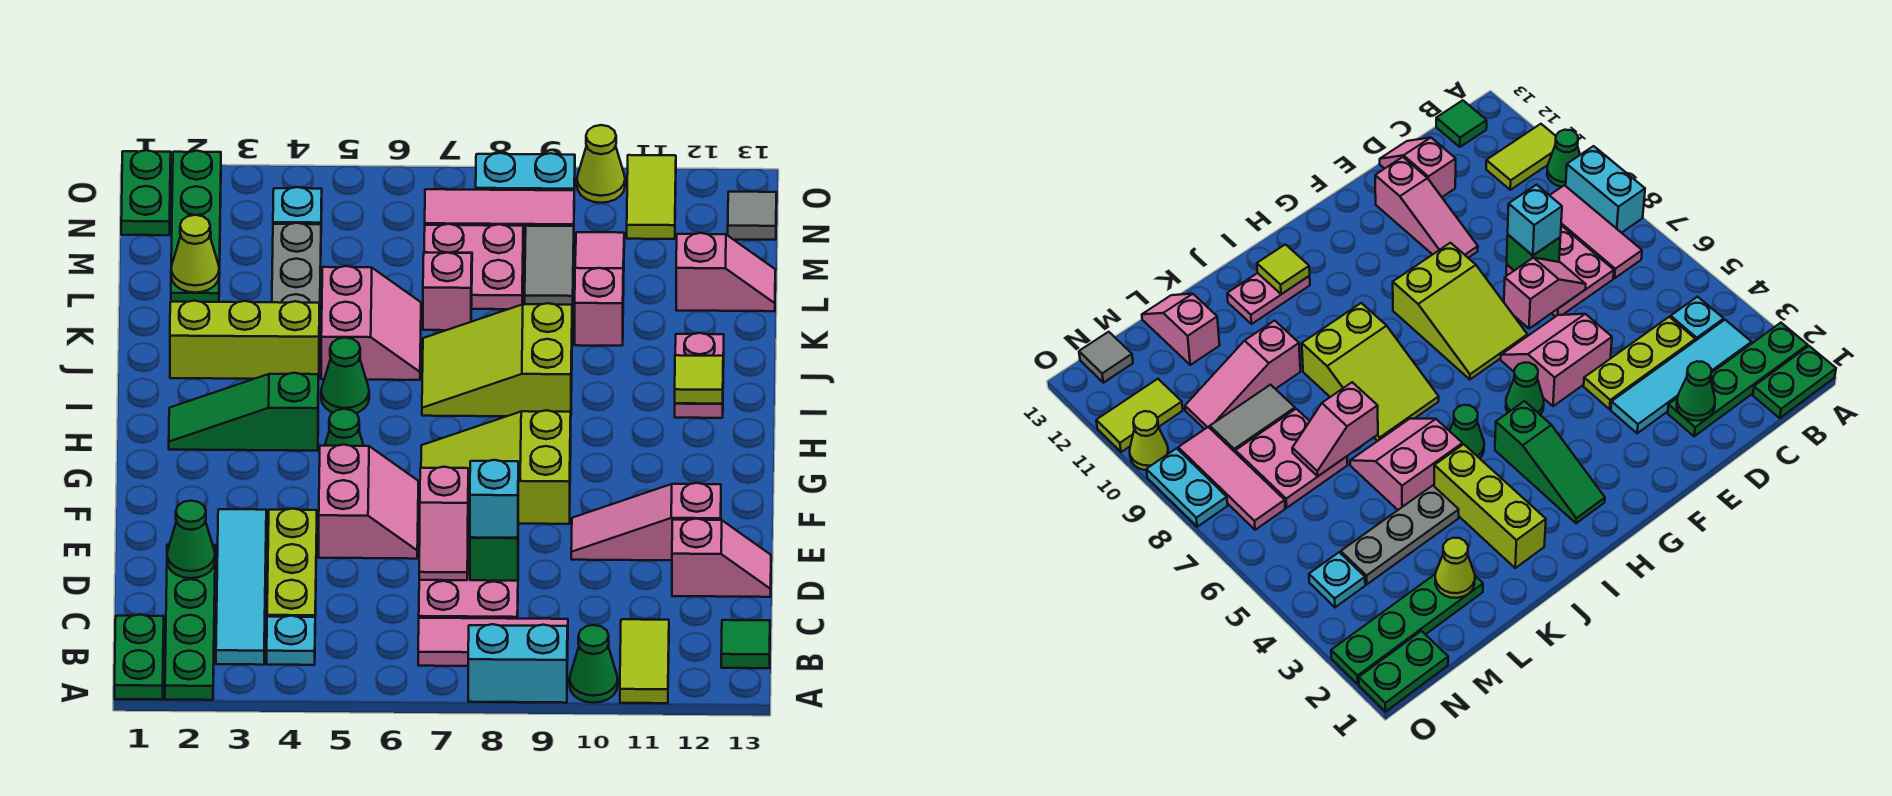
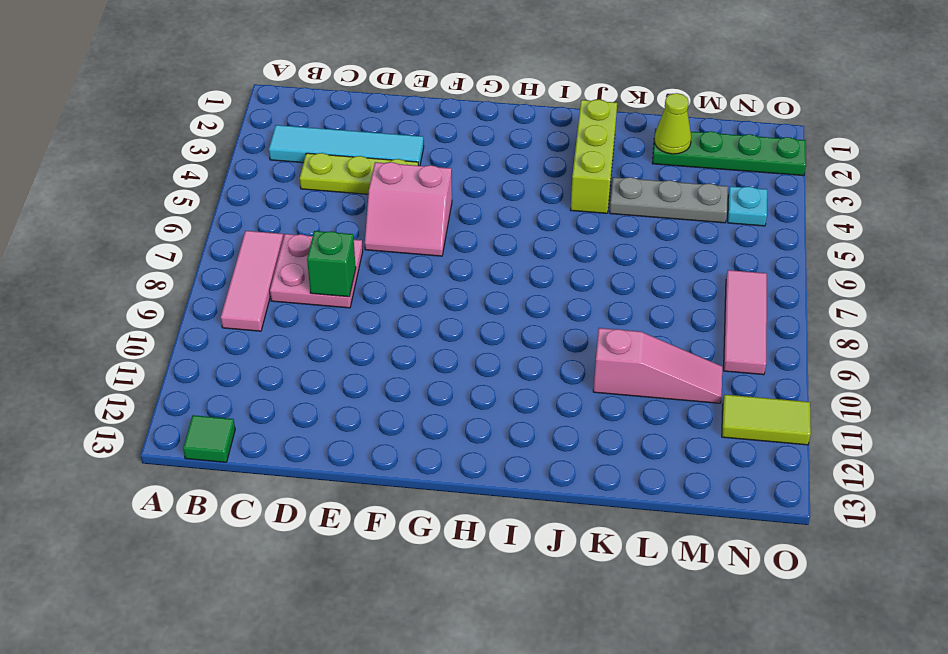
none -> green 1x2 plate [115,614,164,700]
none -> green 1x4 plate [165,545,215,700]
none -> cyan 1x2 brick [468,624,567,703]
none -> green 1x1 cone [570,625,618,703]

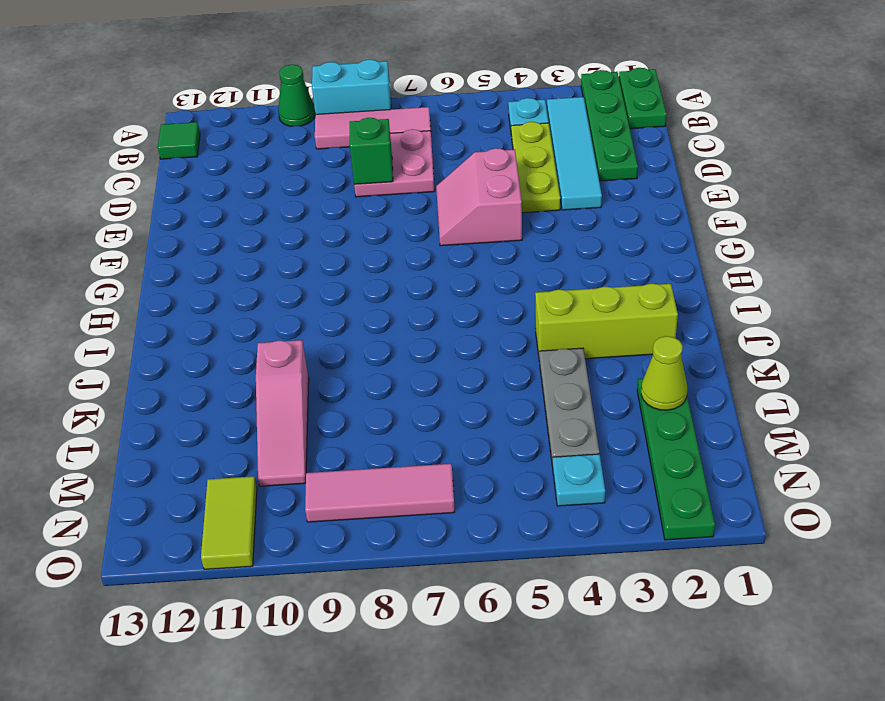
none -> lime 1x2 tile [620,619,669,703]
none -> pink 1x2 slope [672,519,771,597]
none -> pink 1x3 slope [571,483,721,560]
none -> lime 2x3 slope [421,410,571,524]

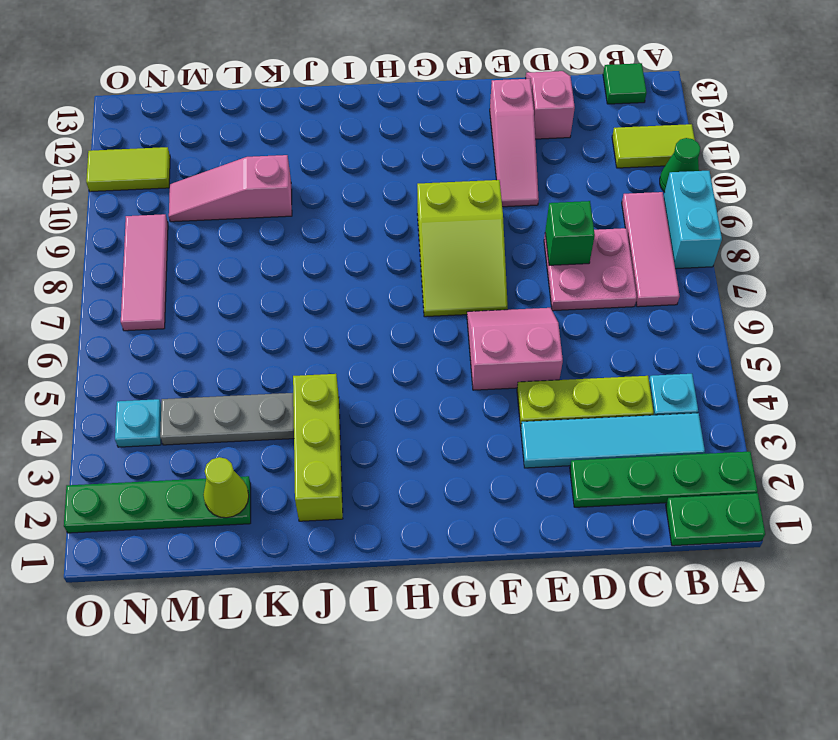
none -> green 1x1 cone [325,409,364,446]
none -> green 1x3 slope [169,373,318,451]
none -> green 1x1 cone [321,337,369,413]
none -> lime 2x3 slope [422,303,572,416]

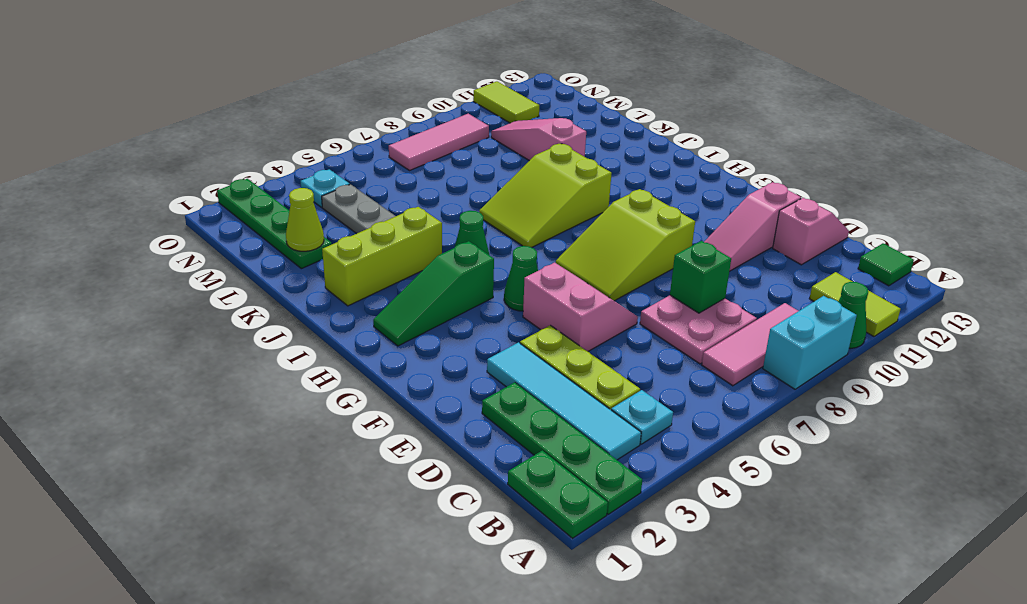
none -> pink 1x2 plate [675,333,724,418]
none -> pink 2x2 slope [321,266,421,380]
none -> pink 2x2 plate [424,224,523,309]
none -> grey 1x2 tile [525,226,574,309]

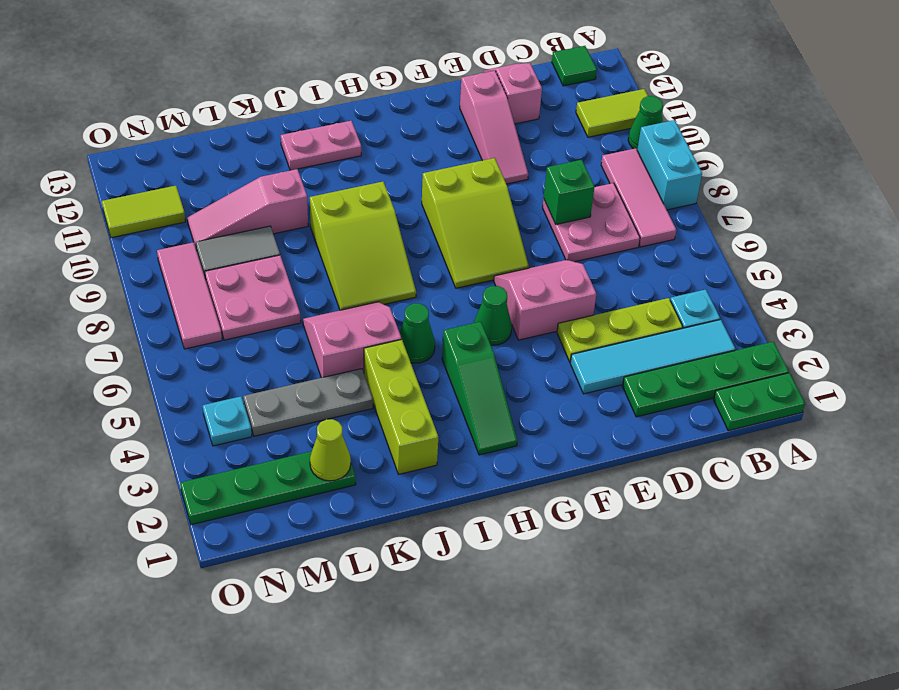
none -> pink 1x2 slope [676,233,775,311]
none -> green 1x2 plate [121,150,171,235]
none -> grey 1x1 tile [728,192,776,240]
none -> cyan 1x2 plate [476,153,575,191]

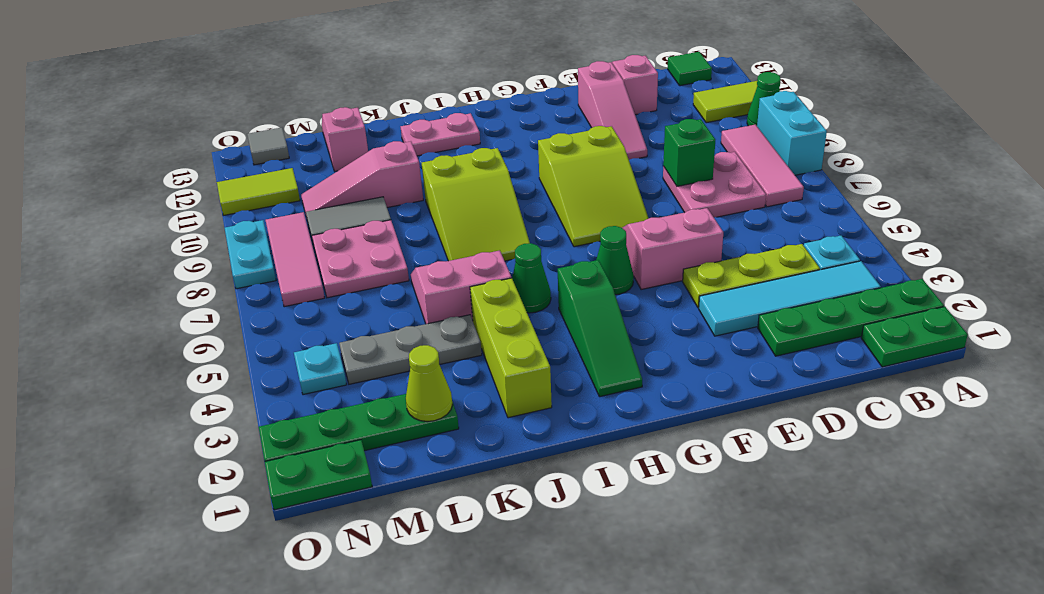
none -> lime 1x1 cone [577,125,625,203]
none -> green 1x1 cone [167,501,215,578]
none -> pink 1x2 slope [419,467,468,580]
none -> lime 1x1 tile [675,355,723,404]

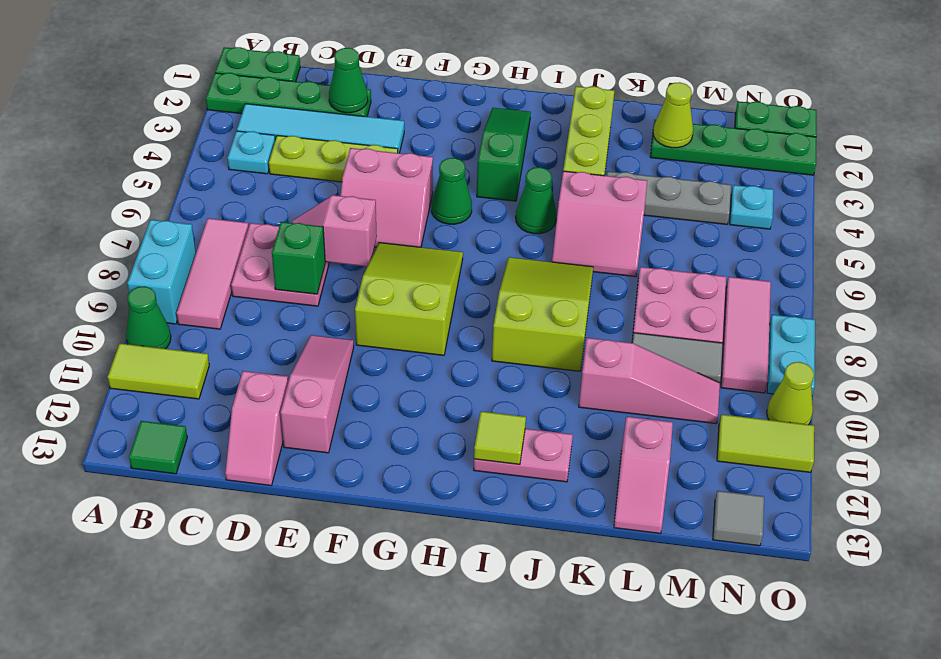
none -> pink 1x2 slope [423,252,472,330]
none -> cyan 1x1 brick [470,460,518,538]

